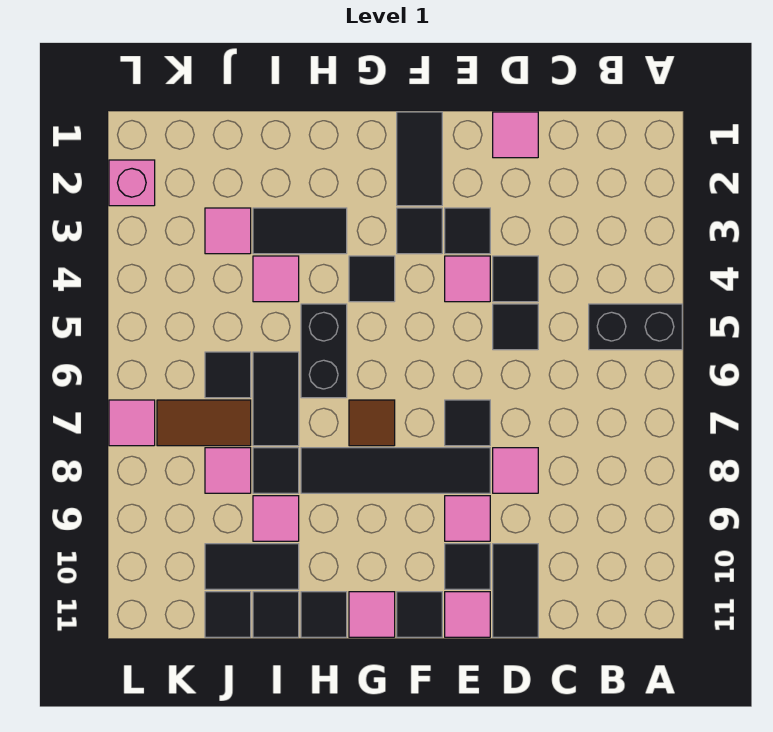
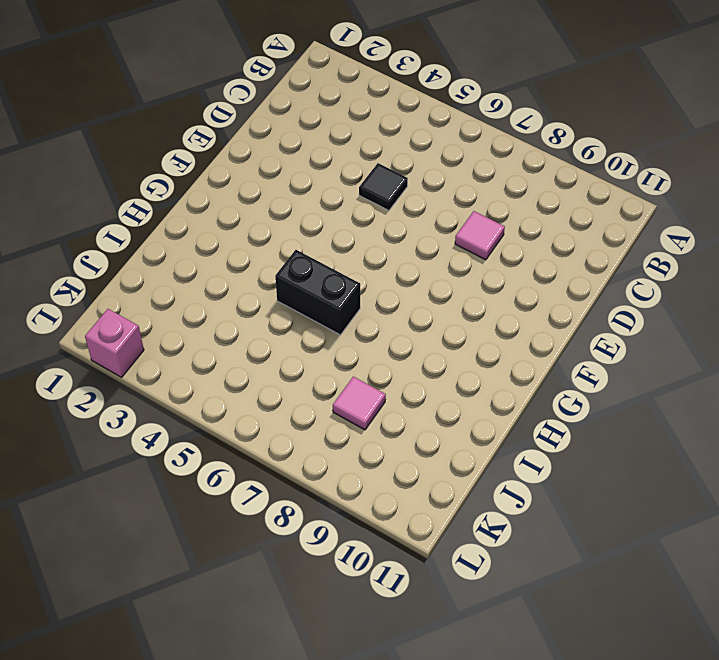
none -> black 1x2 brick [589,304,682,350]
none -> pink 1x1 tile [493,112,538,158]
none -> black 1x1 tile [493,256,538,302]
none -> black 1x2 tile [493,544,538,637]

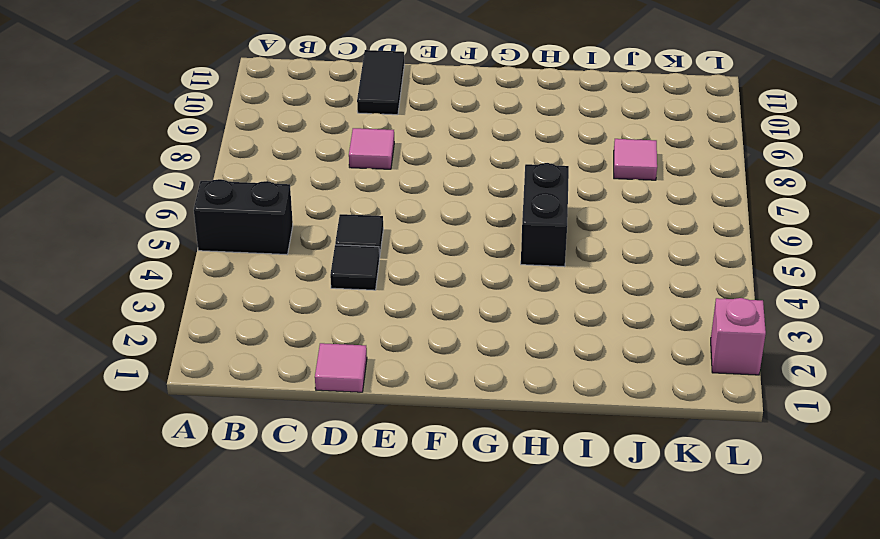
none -> black 1x1 tile [445,208,490,254]
none -> pink 1x1 tile [445,256,490,302]
none -> black 1x1 tile [445,400,490,446]
none -> black 1x4 tile [301,448,490,493]

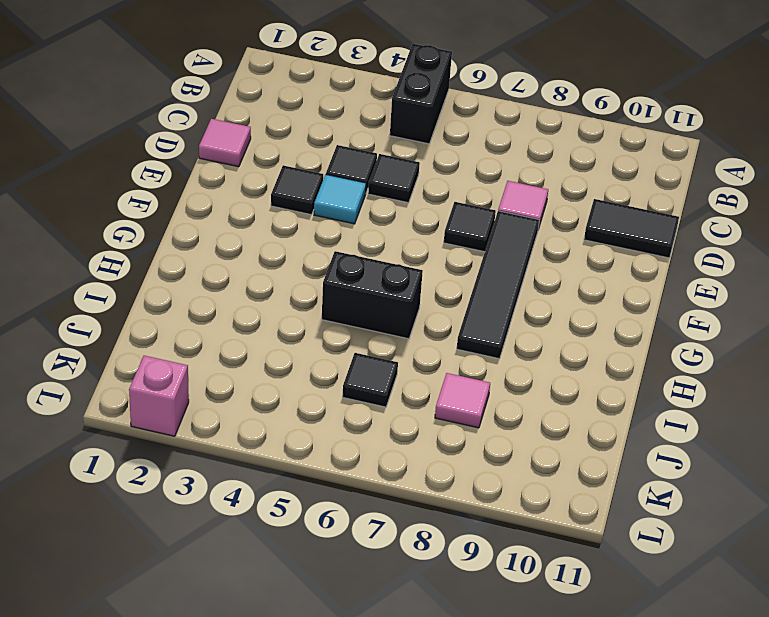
cyan 1x1 tile [314,175,366,224] -> pink 1x1 tile [445,256,490,302]
none -> pink 1x1 tile [445,496,490,541]
none -> black 1x1 tile [445,544,490,589]
none -> pink 1x1 tile [445,592,490,637]
none -> black 1x2 tile [397,112,442,206]

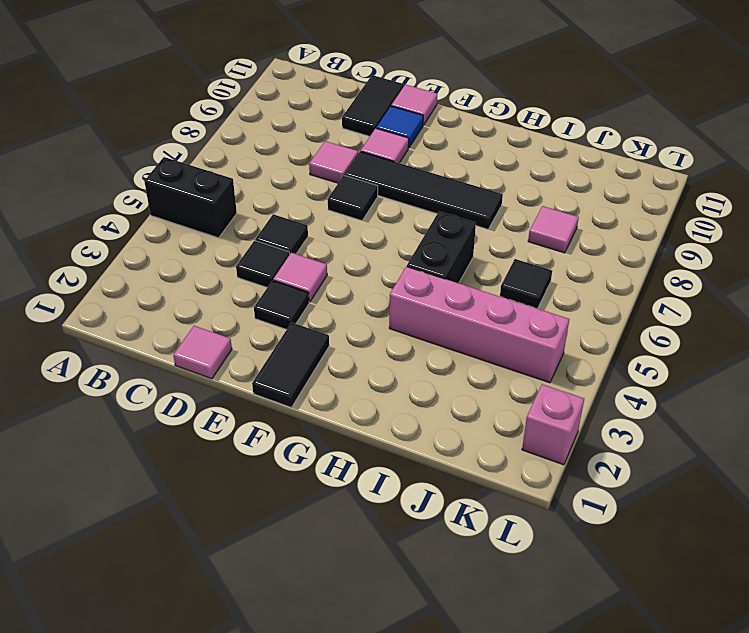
blue 1x1 tile [376,106,423,148] -> black 1x1 tile [445,544,490,589]
pink 1x4 brick [389,267,569,383] -> pink 1x1 tile [253,256,299,302]
none -> black 1x1 tile [397,208,442,254]
none -> black 1x1 tile [397,592,442,637]
none -> black 1x1 tile [349,256,395,302]
none -> brown 1x1 tile [349,400,395,446]

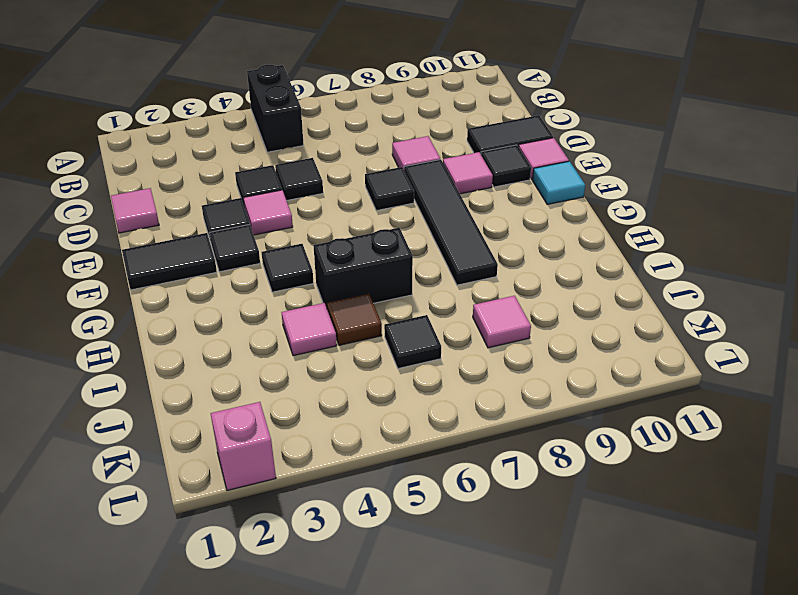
cyan 1x1 tile [532,161,585,204] -> black 1x1 tile [397,592,442,637]
brown 1x1 tile [327,293,382,345] -> brown 1x1 tile moved to [349,400,395,446]
none -> pink 1x1 tile [349,592,395,637]
none -> black 1x2 tile [253,208,347,254]
none -> black 1x1 tile [301,592,347,637]
none -> black 1x2 tile [253,352,299,446]

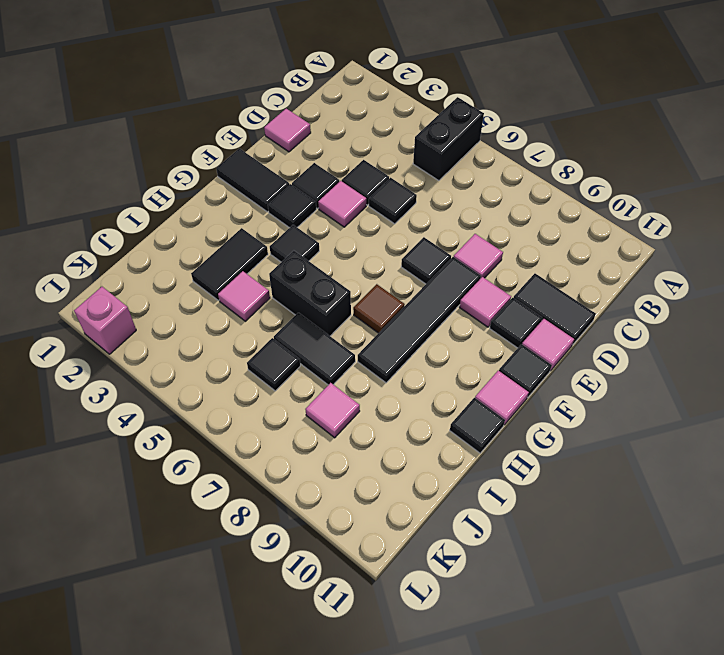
none -> black 1x1 tile [253,448,299,493]
none -> pink 1x1 tile [253,496,299,541]
none -> black 1x2 tile [205,544,299,589]
none -> black 1x1 tile [253,592,299,637]

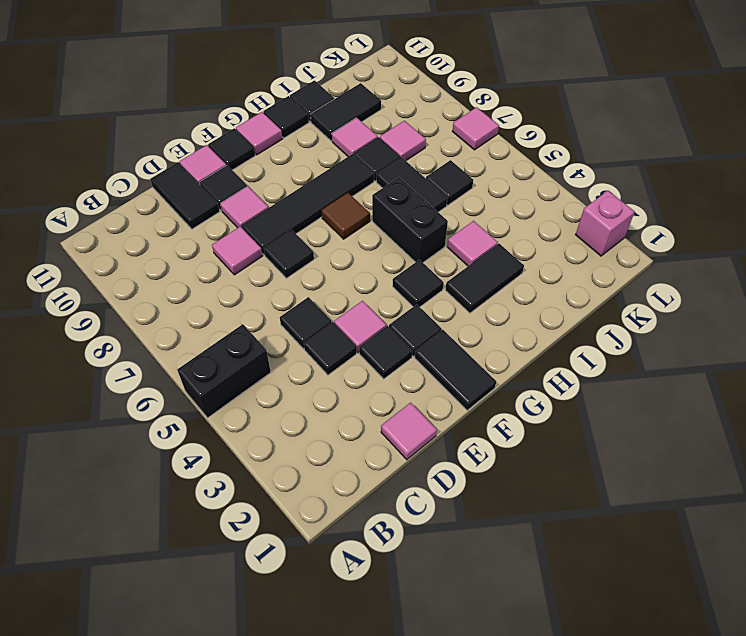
none -> pink 1x1 tile [205,208,251,254]
none -> brown 1x2 tile [157,400,251,446]
none -> black 1x1 tile [205,592,251,637]

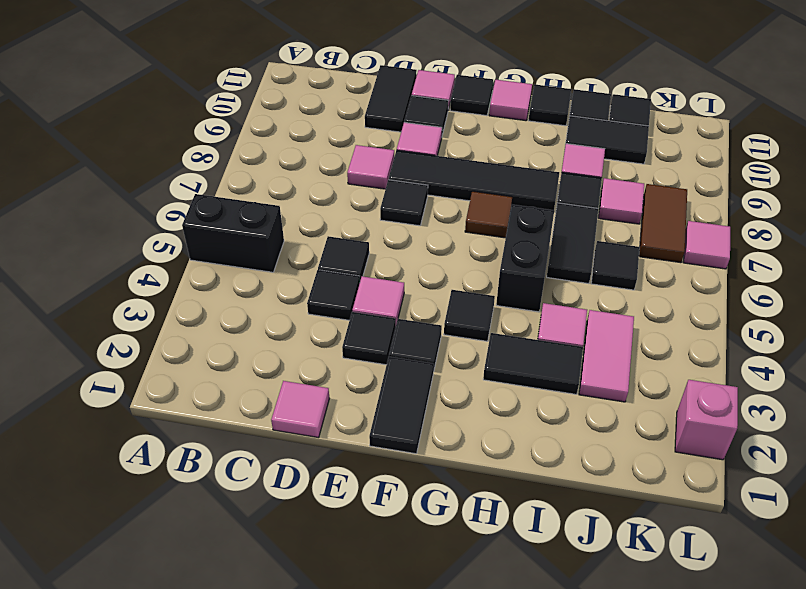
pink 1x2 tile [579,310,634,402] -> pink 1x1 tile [205,208,251,254]
brown 1x2 tile [639,184,687,263] -> brown 1x2 tile turned to [157,400,251,446]

